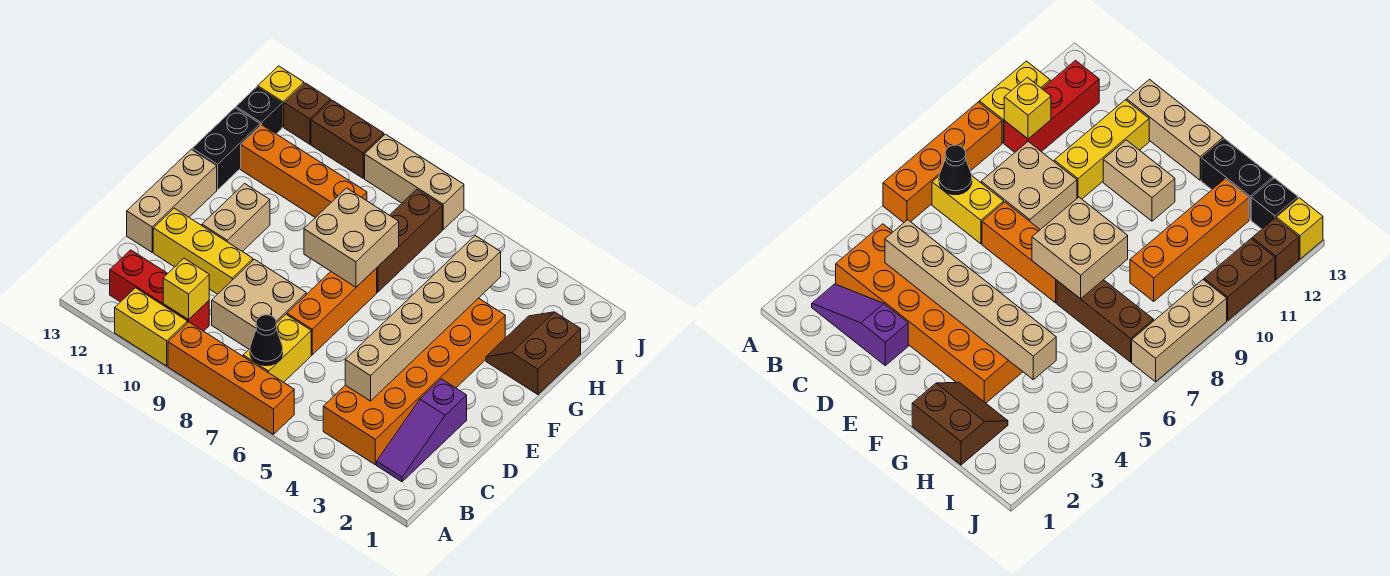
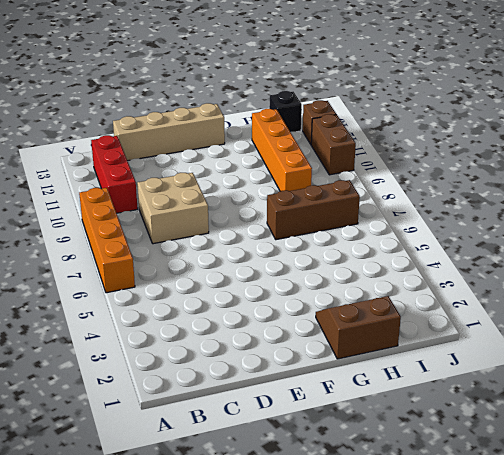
tan 1x4 brick [113,103,225,161] -> tan 1x3 brick [127,149,217,252]
none -> yellow 1x2 brick [115,288,188,366]
none -> purple 1x3 slope [377,379,467,482]
none -> orange 2x6 brick [323,298,505,465]

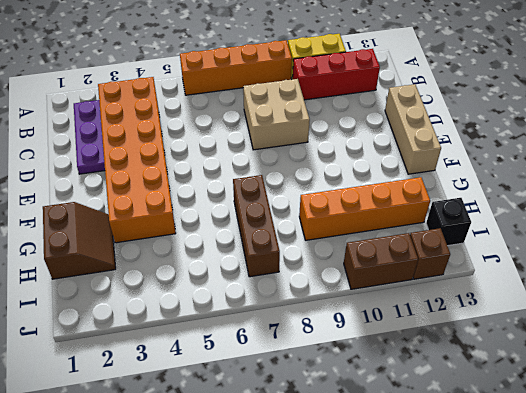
purple 1x3 plate [74,100,105,174] -> purple 1x3 slope [377,379,467,482]
none -> yellow 1x2 brick [243,315,311,382]
none -> orange 1x3 brick [287,268,377,355]
none -> yellow 1x3 brick [153,208,253,294]

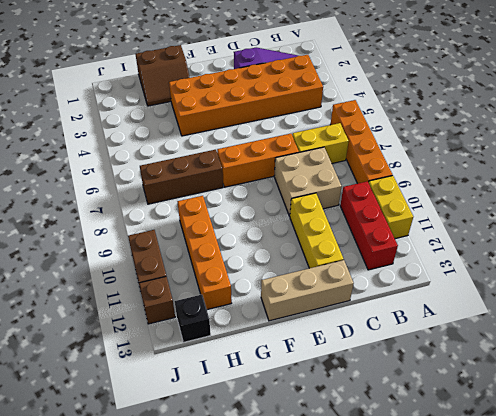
none -> tan 1x2 brick [202,184,270,251]
none -> black 1x2 brick [192,108,260,190]
none -> tan 1x3 brick [365,134,464,229]

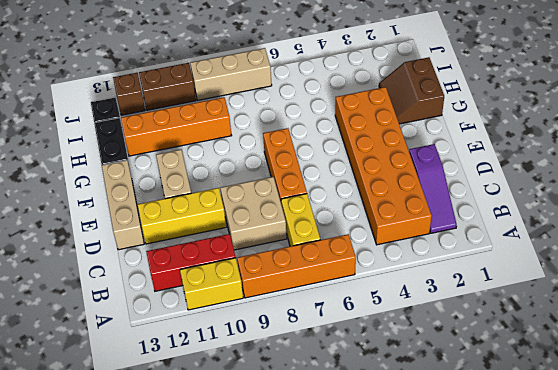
none -> brown 1x3 brick [377,189,442,292]
none -> yellow 1x1 brick [258,66,304,127]
none -> black 1x1 cone [250,315,283,366]

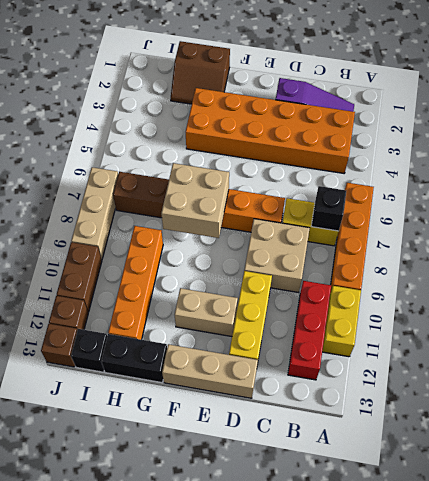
black 1x1 brick [311,186,346,231] -> black 1x1 cone [250,315,283,366]
brown 1x1 brick [41,324,78,367] -> yellow 1x1 brick [258,66,304,127]
none -> yellow 1x1 brick [163,258,209,320]
none -> tan 1x6 brick [345,236,501,401]

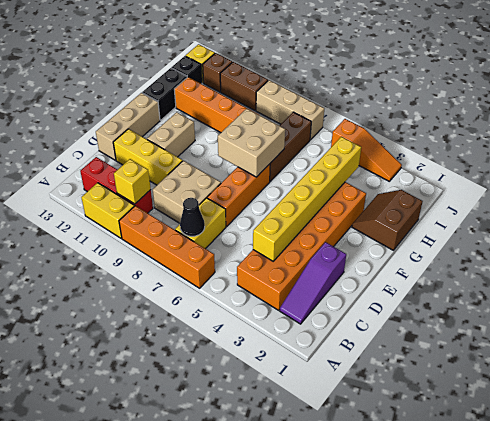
yellow 1x6 brick [253,137,361,261] -> tan 1x6 brick [345,236,501,401]
orange 1x3 slope [331,119,402,181] -> none

